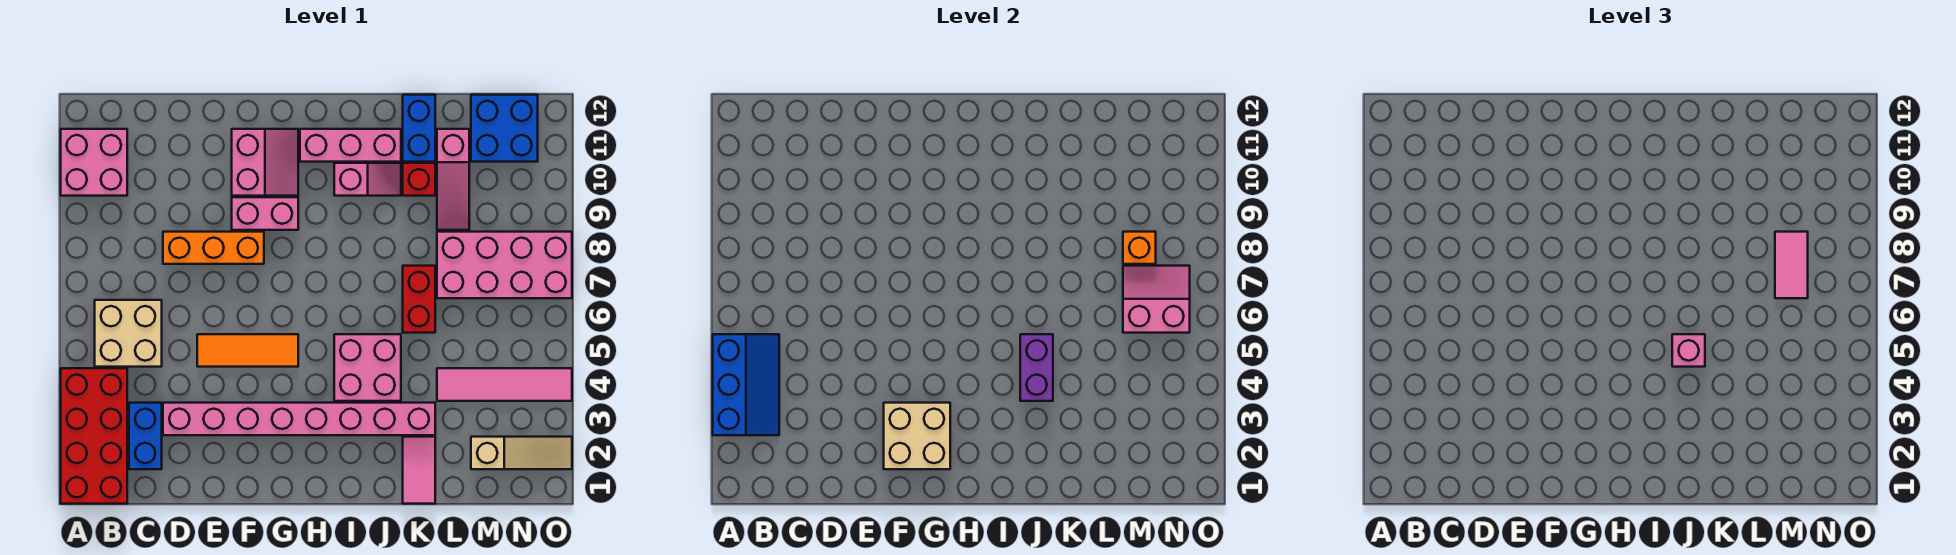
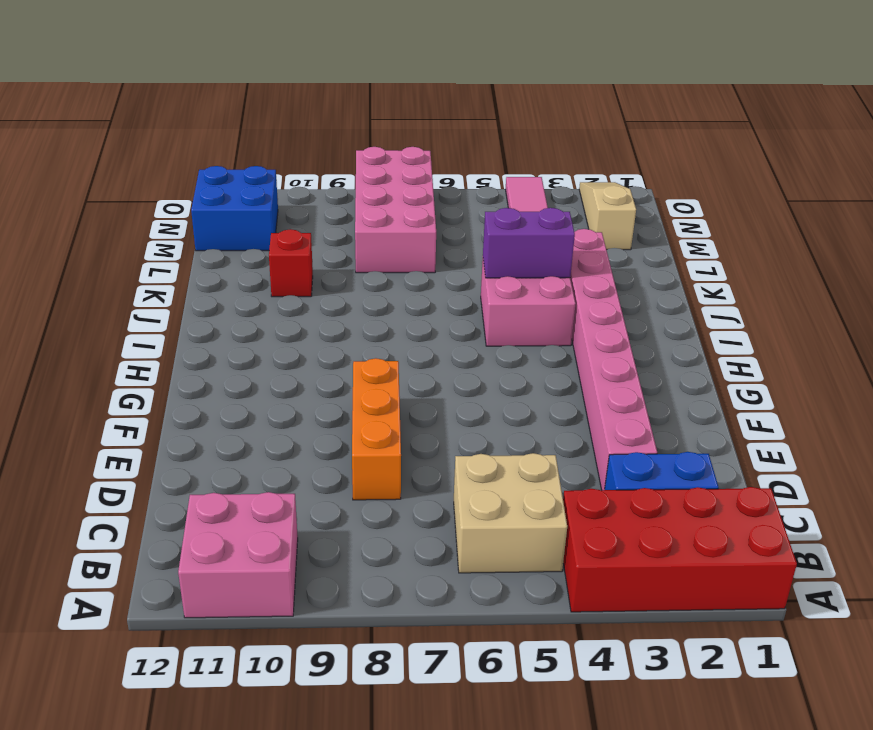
none -> orange 1x3 tile [197,334,298,367]
none -> pink 1x2 brick [232,197,298,230]
none -> pink 2x2 slope [232,129,298,196]

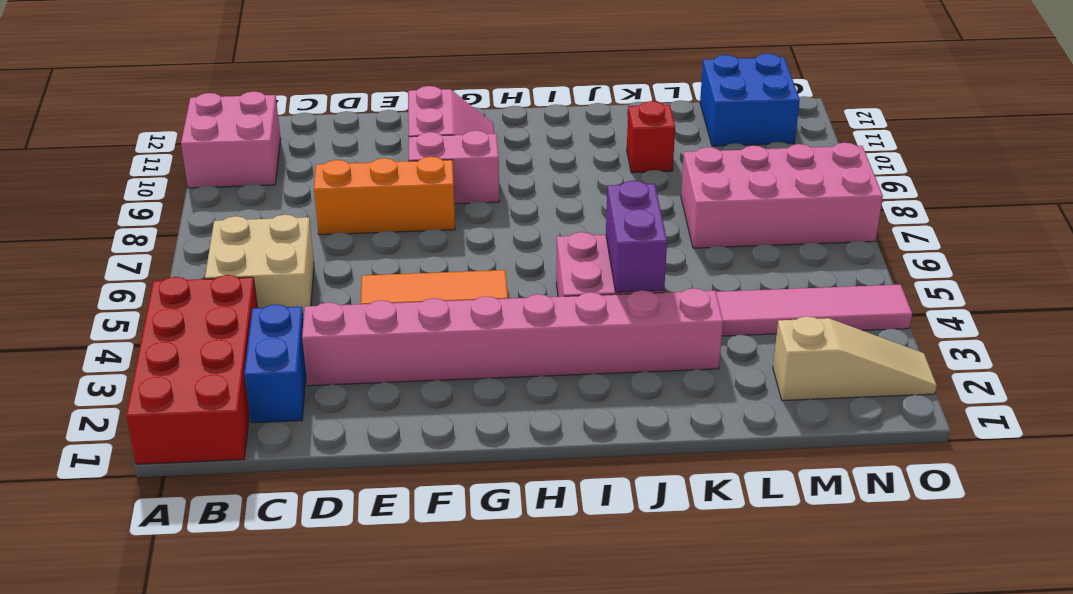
none -> pink 1x3 brick [300,129,401,162]
none -> pink 1x2 slope [334,163,401,196]
none -> pink 1x2 tile [403,437,435,504]

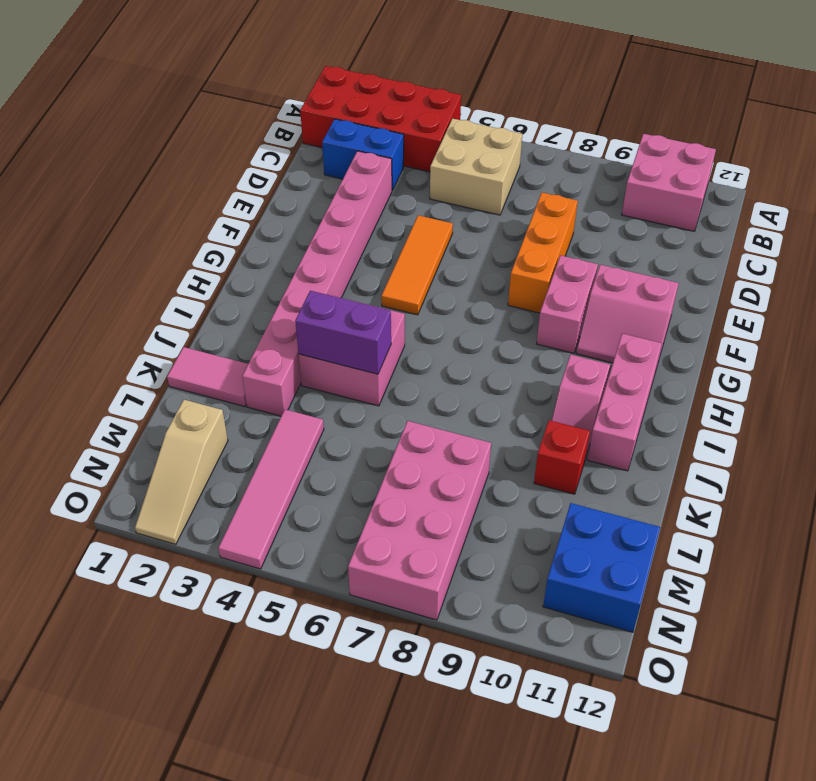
none -> red 1x2 brick [403,266,435,333]
none -> blue 1x2 brick [403,95,435,162]
none -> pink 1x3 slope [437,129,469,230]

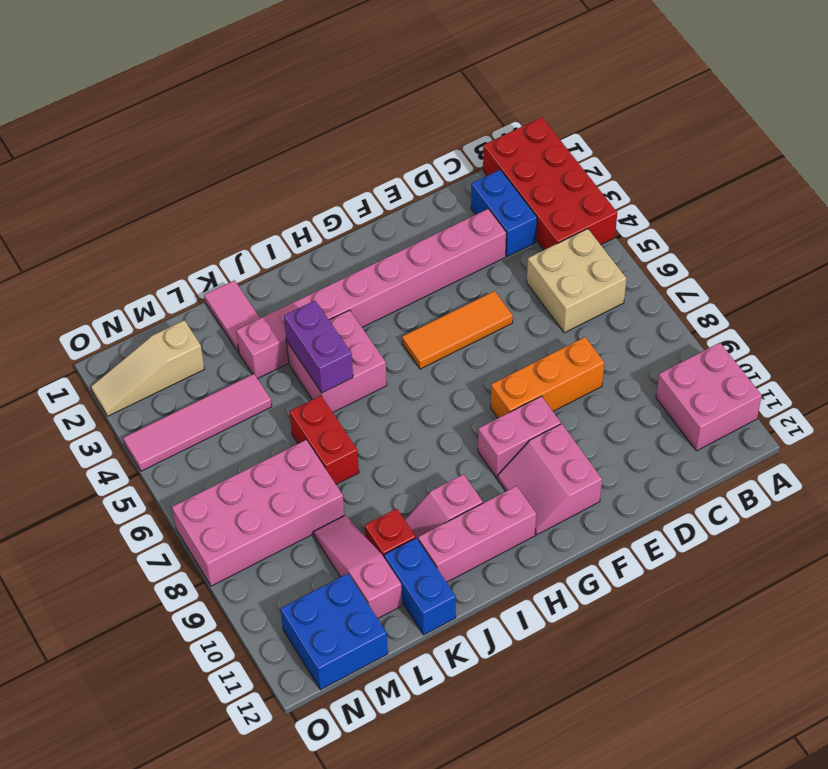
none -> blue 2x3 slope [713,334,779,435]
none -> tan 2x2 brick [884,403,950,469]
none -> pink 2x2 slope [1123,266,1190,333]

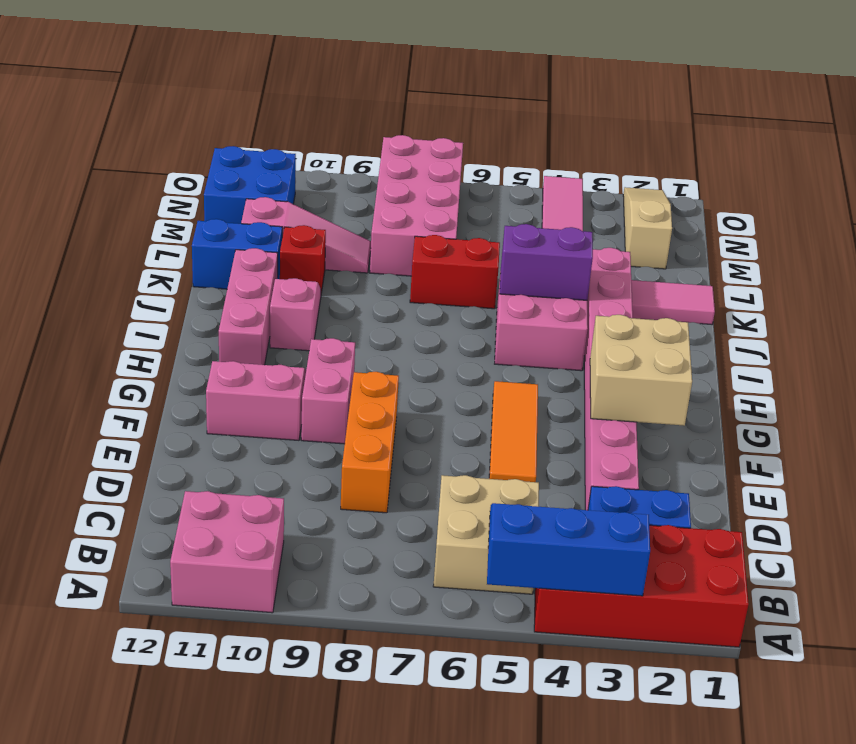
none -> pink 2x2 slope [1123,266,1190,333]
none -> orange 1x1 brick [1123,232,1156,264]
none -> pink 1x1 brick [1672,334,1705,367]

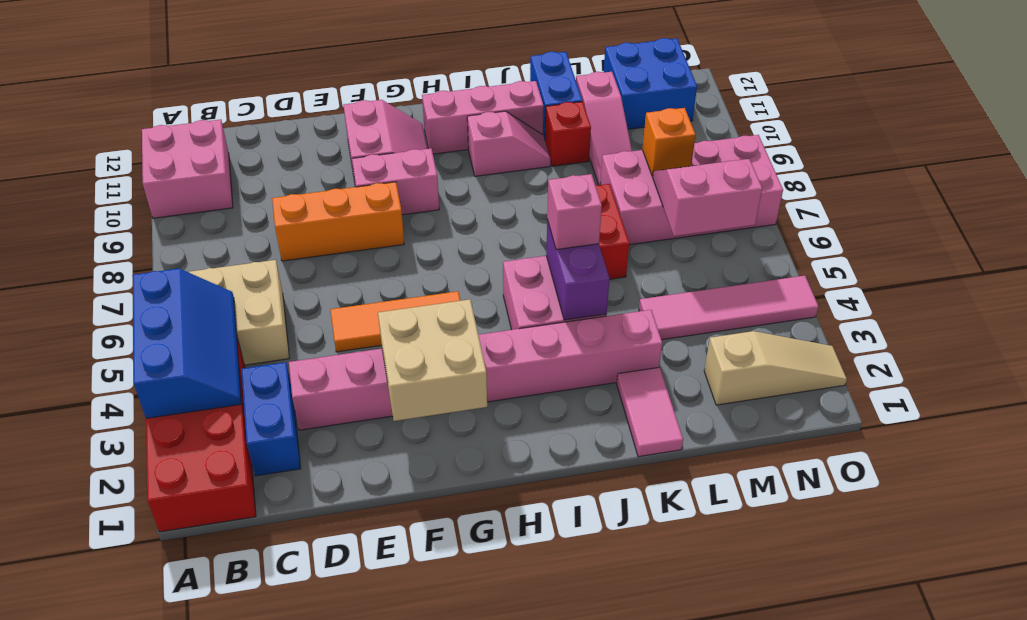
none -> pink 1x2 tile [1775,232,1808,298]

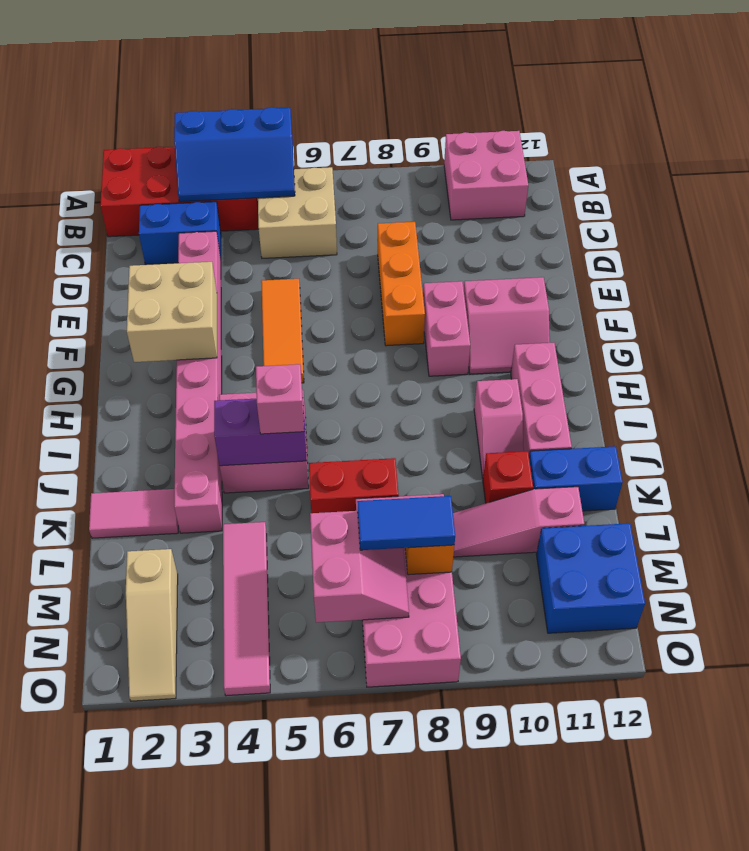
blue 1x2 tile [357,496,455,550] -> pink 1x2 tile [1775,232,1808,298]

